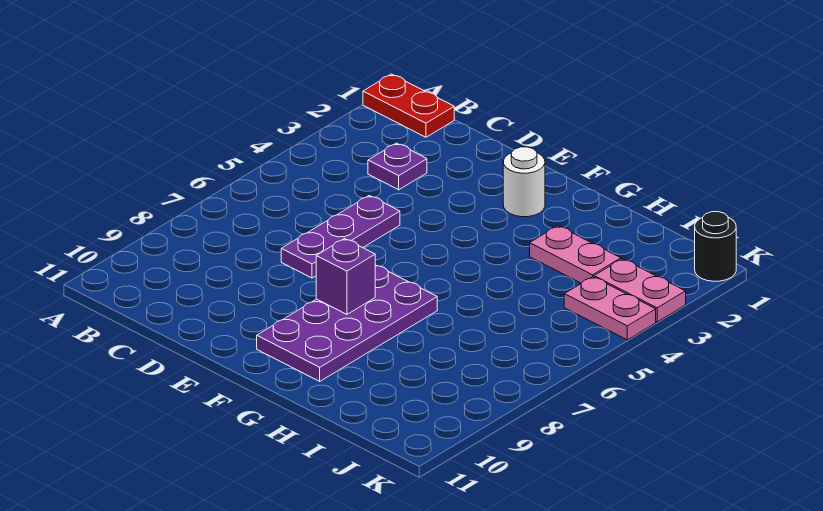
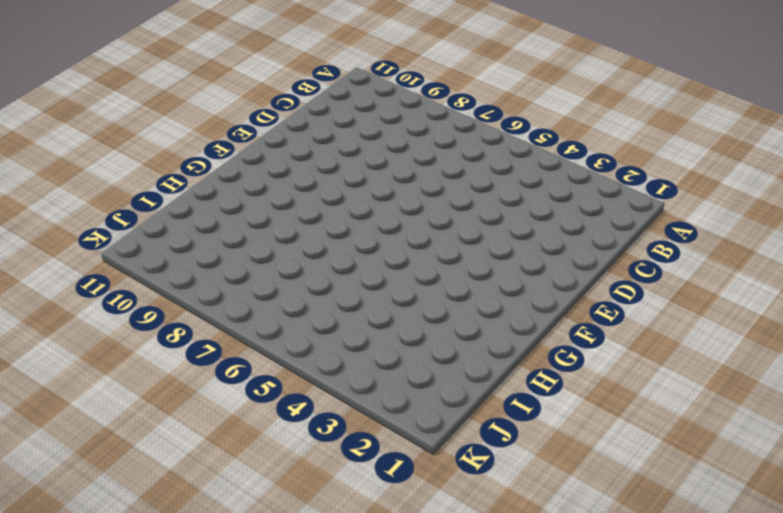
none -> red 1x2 plate [363,74,454,137]
none -> purple 1x1 plate [368,143,427,190]

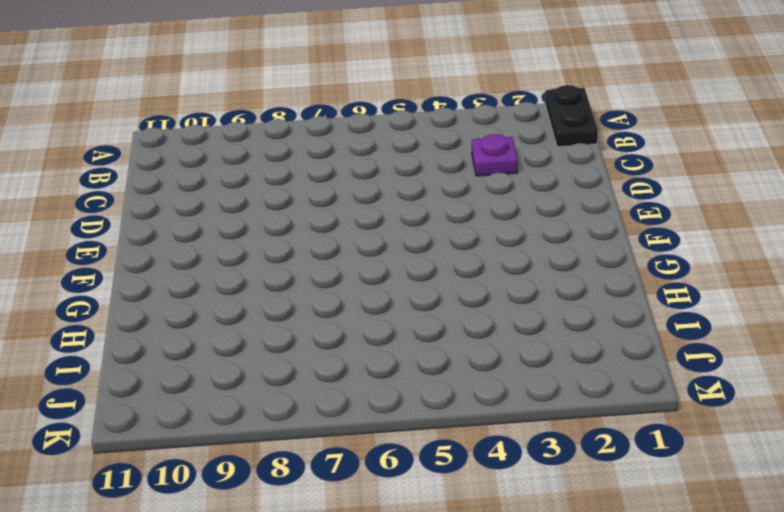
black 1x2 plate [545,85,598,147] -> red 1x2 plate [363,74,454,137]
none -> purple 1x3 plate [281,196,400,278]
none -> white 1x1 round brick [503,147,545,217]

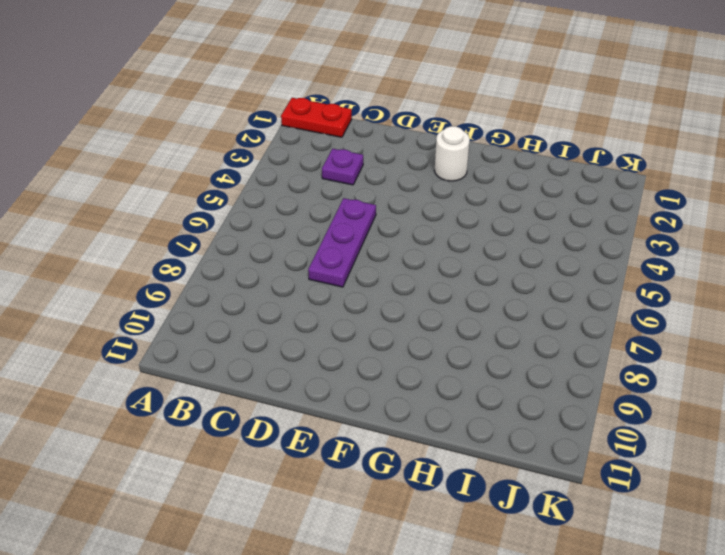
none -> purple 2x4 plate [257,265,437,381]
none -> pink 1x2 plate [530,226,621,283]

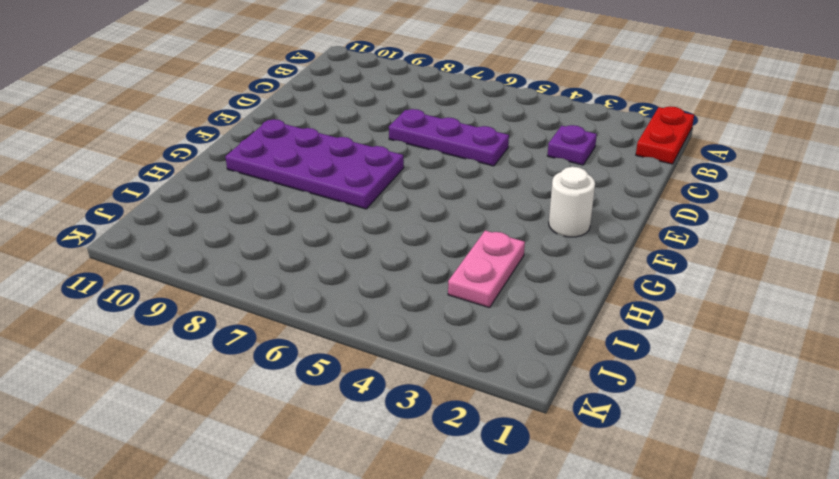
none -> pink 1x2 plate [594,259,686,322]
none -> pink 1x2 plate [564,277,656,340]

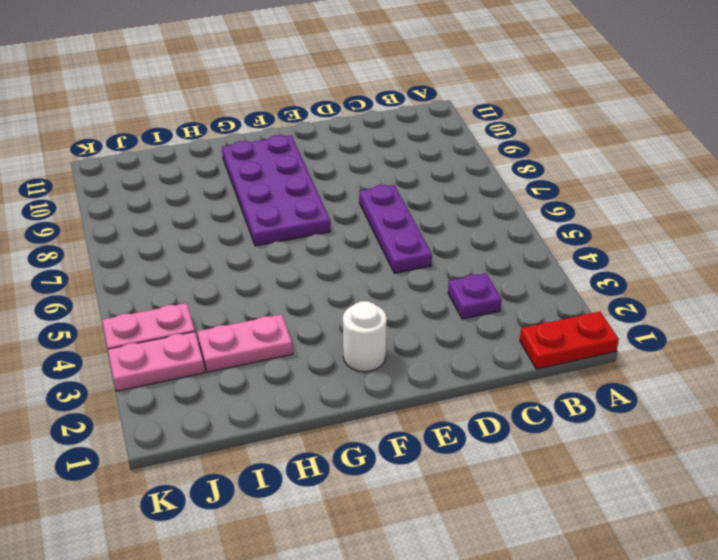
none -> black 1x1 round brick [695,212,736,281]
none -> purple 1x1 brick [316,239,375,314]

